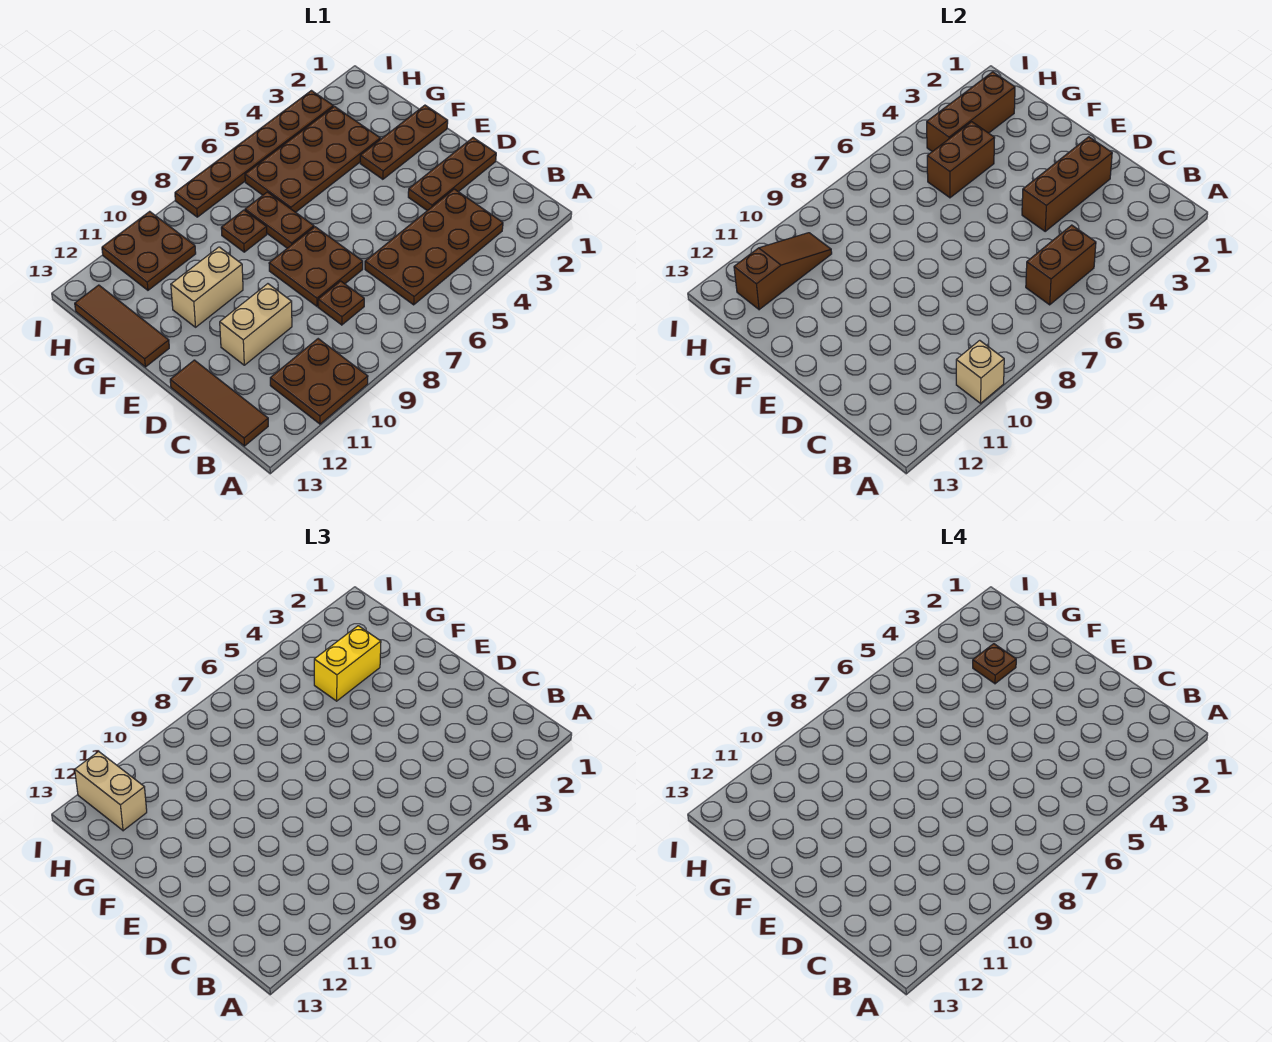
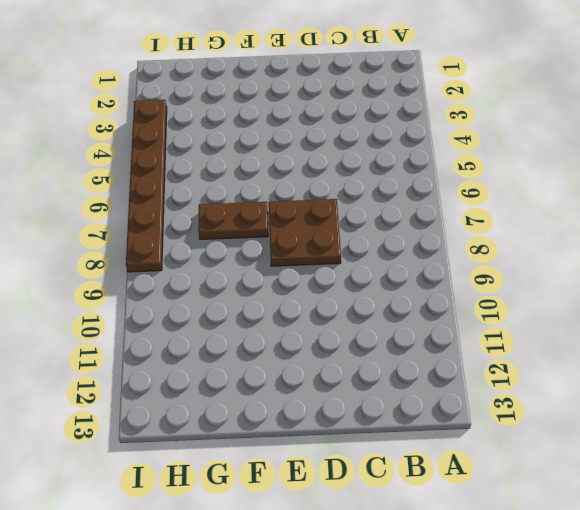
none -> brown 2x2 plate [270,339,368,424]
none -> brown 2x4 plate [365,189,503,305]
none -> brown 1x3 tile [170,360,268,446]

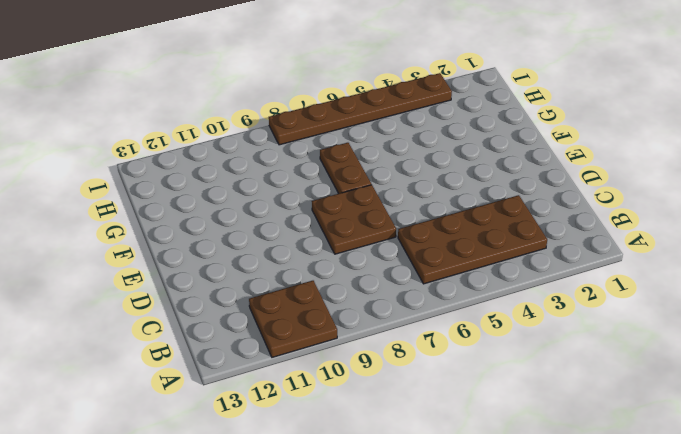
none -> brown 1x3 tile [170,360,268,446]
none -> brown 1x1 plate [318,281,364,325]
none -> brown 1x3 plate [408,138,496,211]

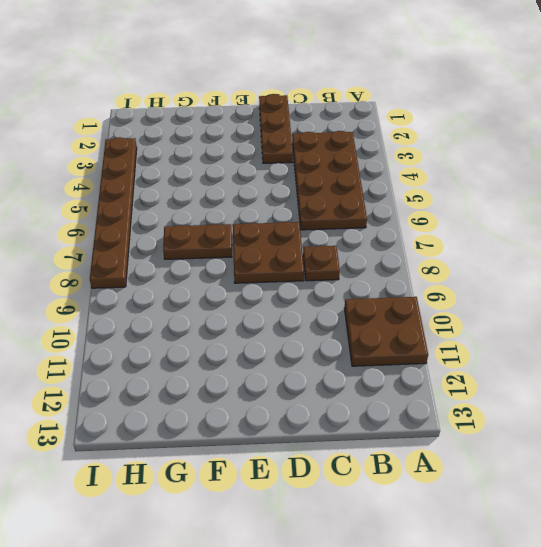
none -> brown 1x3 tile [170,360,268,446]
none -> tan 1x2 brick [220,284,292,365]
none -> brown 1x3 plate [360,105,448,179]

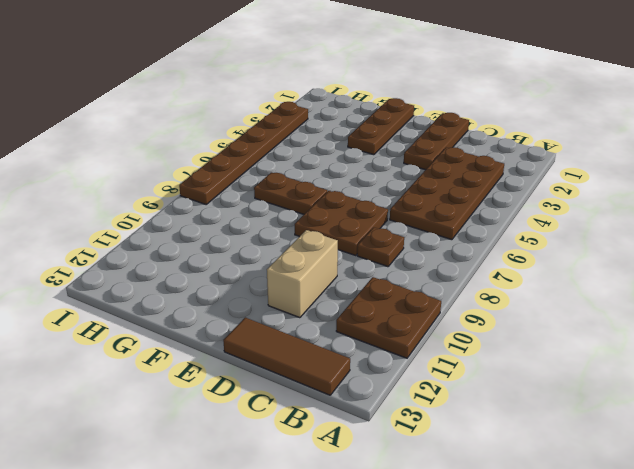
none -> tan 1x2 brick [171,247,243,327]
none -> brown 1x3 tile [75,285,169,367]
none -> brown 2x4 plate [245,107,380,212]

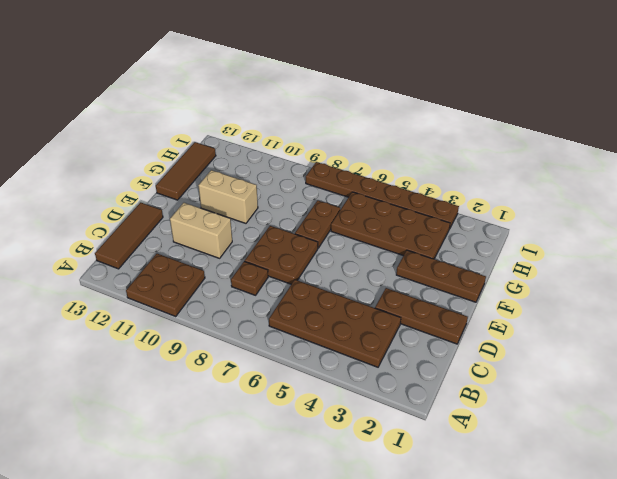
none -> brown 1x1 plate [221,210,267,252]
none -> brown 2x2 plate [102,211,196,290]
none -> tan 1x1 brick [956,340,1004,403]

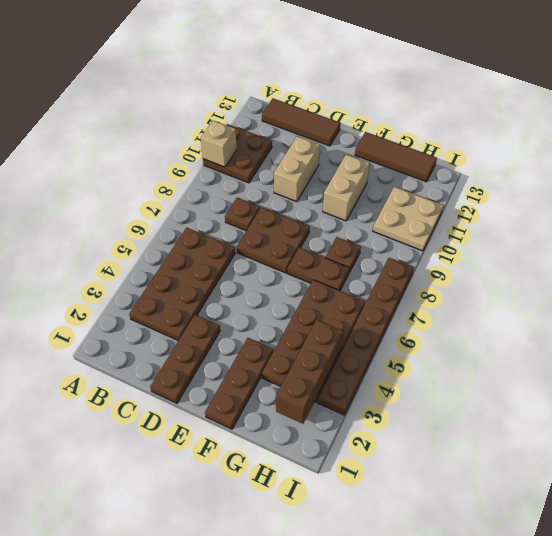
tan 2x2 plate [373,187,444,251] -> brown 2x2 plate [102,211,196,290]
none -> brown 1x2 brick [1026,225,1096,305]
none -> brown 1x3 brick [1022,137,1112,231]
none -> brown 1x2 brick [927,122,994,198]

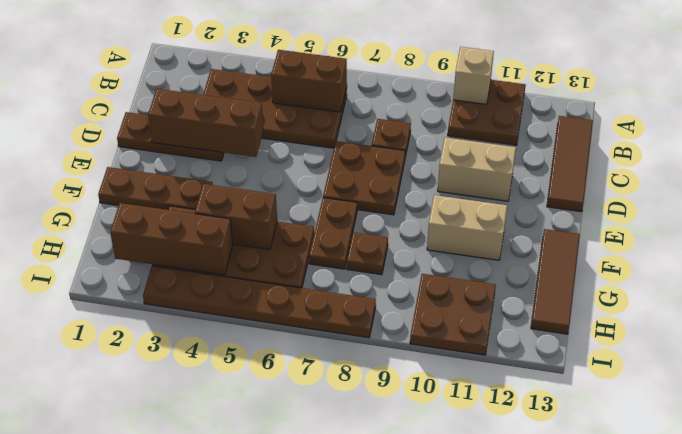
none -> brown 1x3 slope [734,233,832,310]
none -> yellow 1x2 brick [314,626,381,701]
none -> tan 1x2 brick [75,752,147,831]

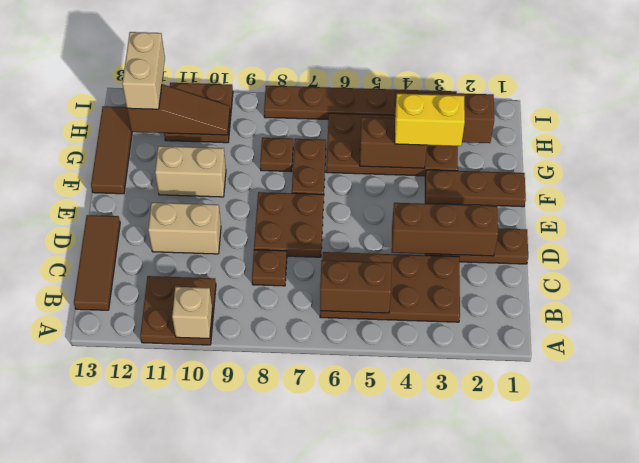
none -> brown 1x1 plate [973,644,1016,684]

